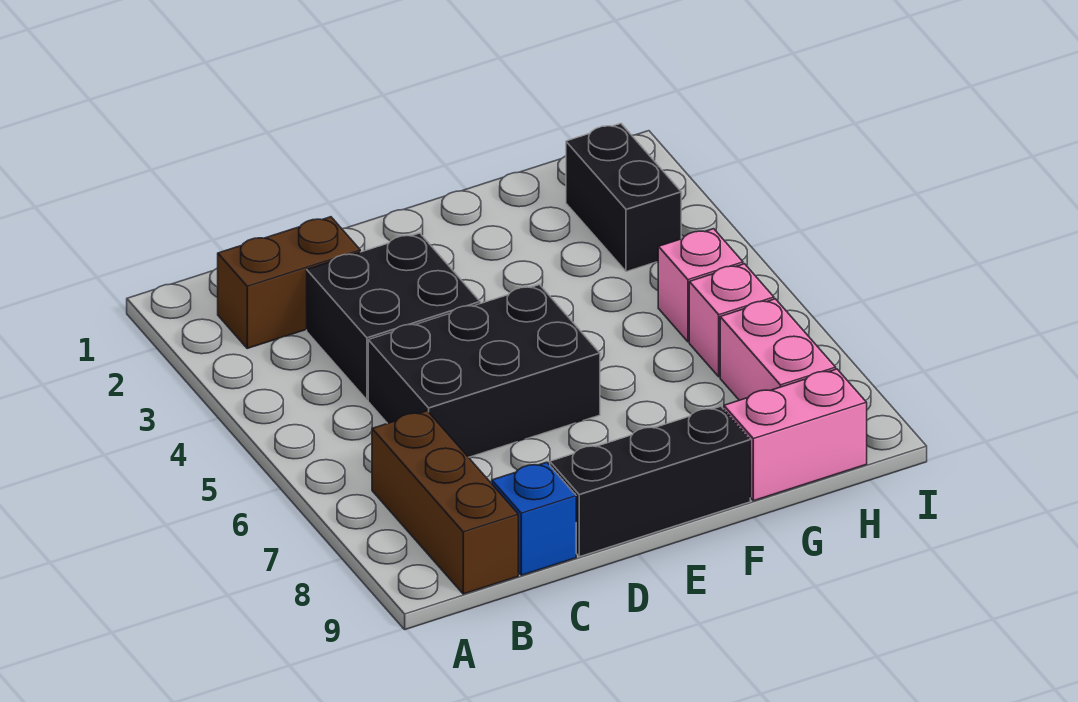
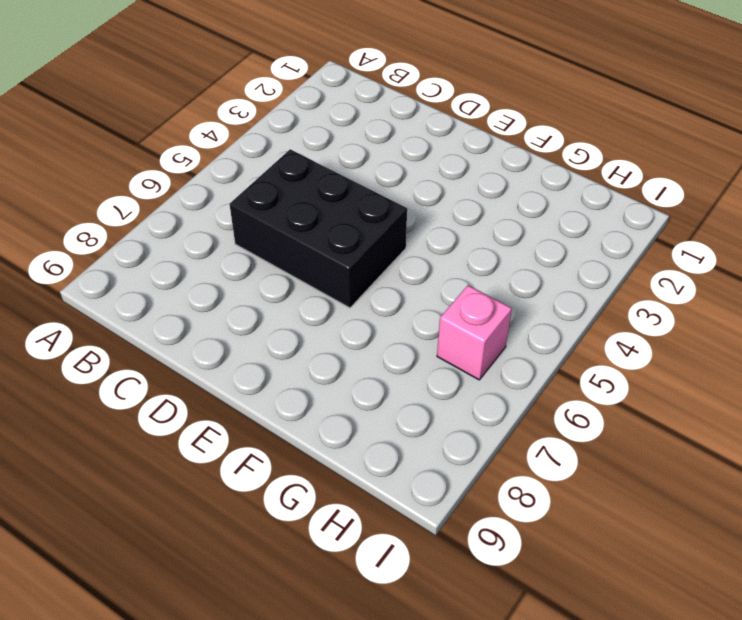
none -> brown 1x2 brick [218,217,360,348]
none -> brown 1x3 brick [372,411,518,594]

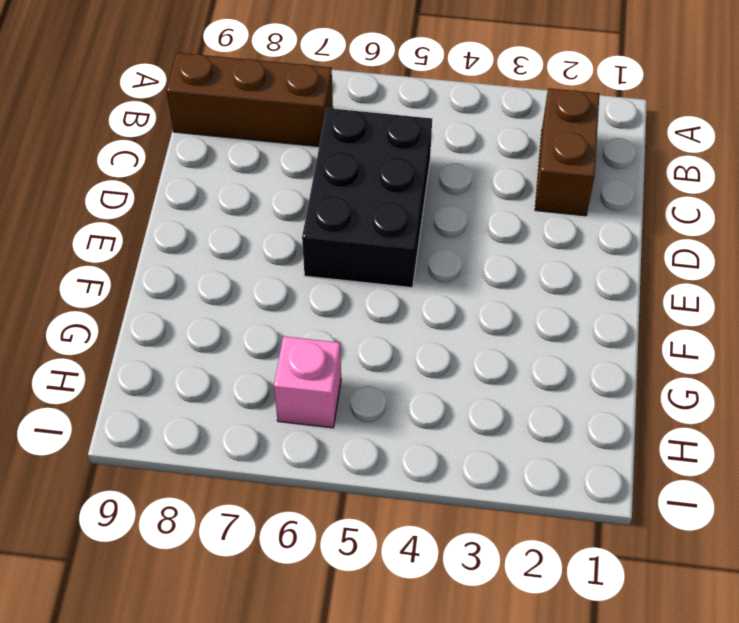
none -> black 2x2 brick [307,233,480,400]
none -> blue 1x1 brick [492,462,576,575]

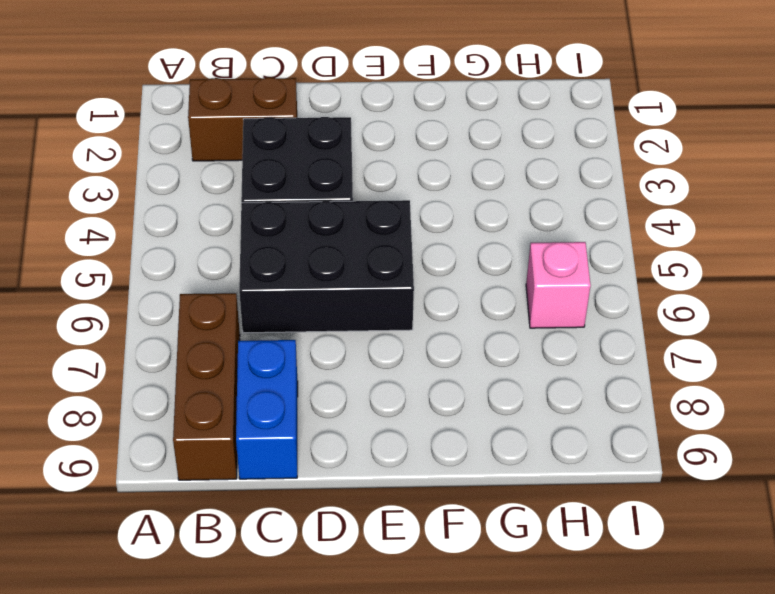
blue 1x2 brick [236,340,298,479] -> blue 1x1 brick [492,462,576,575]
none -> black 1x3 brick [550,406,750,557]
none -> pink 1x2 brick [724,369,867,501]

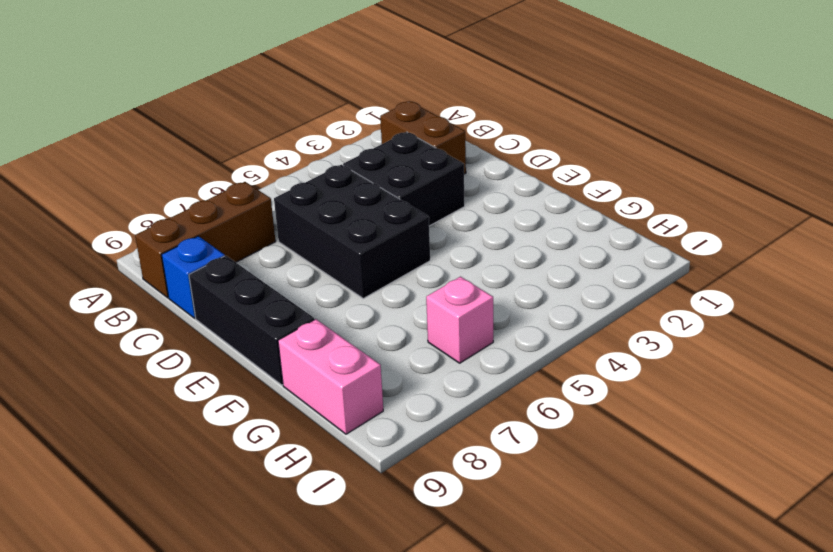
none -> black 1x2 brick [566,124,681,272]
none -> pink 1x1 brick [658,229,743,342]

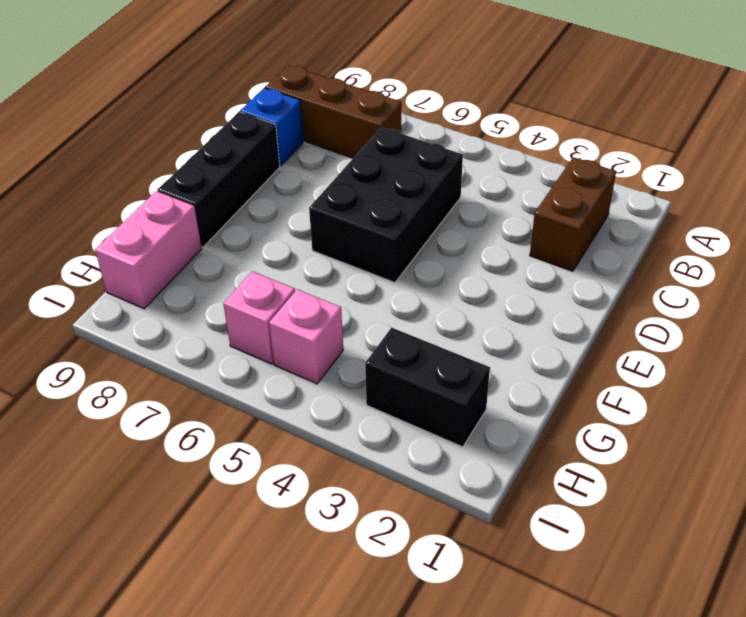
none -> black 2x2 brick [307,233,480,400]
none -> pink 1x2 brick [720,299,836,400]

